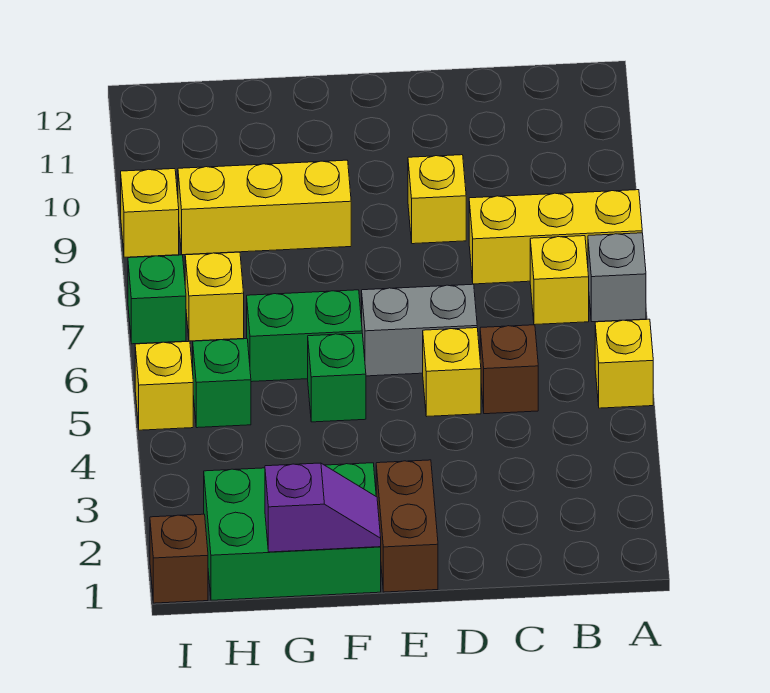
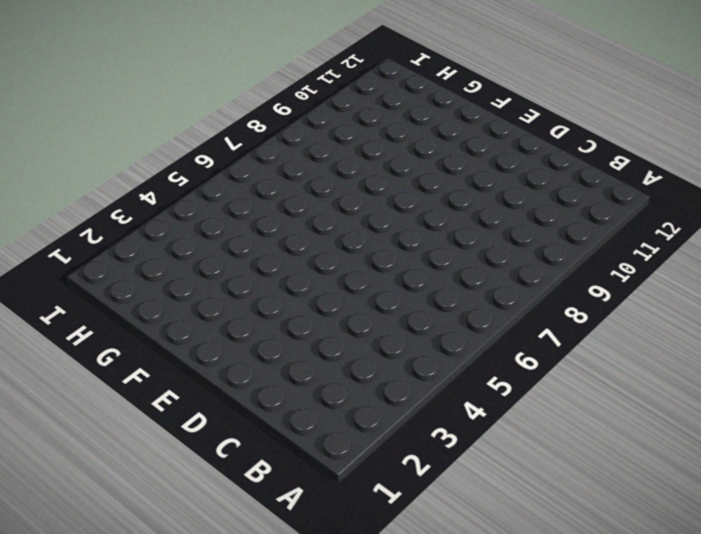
none -> yellow 1x1 brick [595,319,653,408]
none -> grey 1x1 brick [588,233,646,322]
none -> yellow 1x3 brick [469,190,642,284]

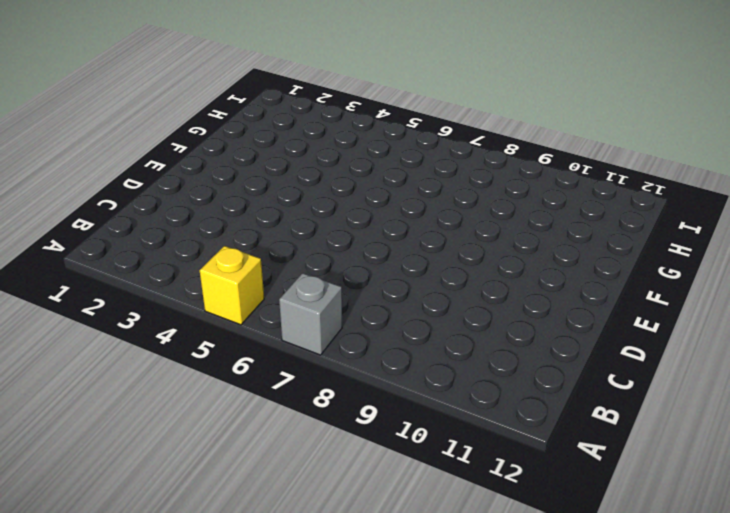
none -> yellow 1x3 brick [469,190,642,284]
none -> yellow 1x1 brick [530,236,589,325]
none -> brown 1x1 brick [480,325,538,414]

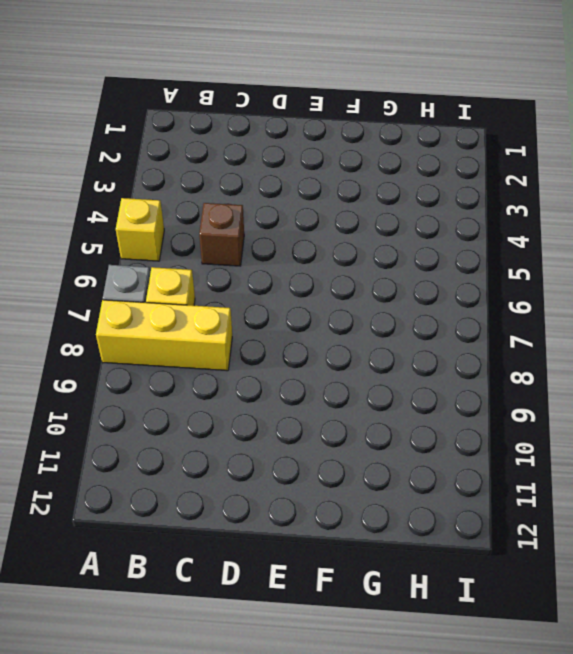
none -> yellow 1x1 brick [423,328,481,416]
none -> grey 1x2 brick [362,284,477,376]
none -> yellow 1x1 brick [408,155,466,244]

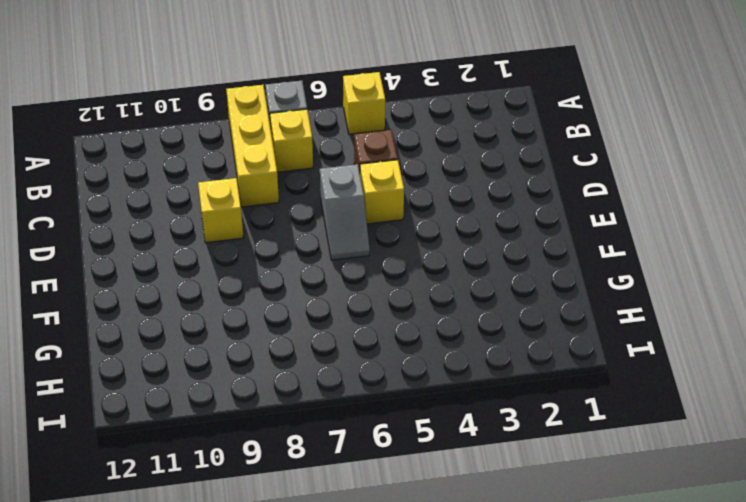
grey 1x2 slope [320,164,370,260] -> grey 1x2 brick [362,284,477,376]
none -> brown 1x2 brick [376,460,438,592]
none -> green 2x3 brick [204,463,381,600]
none -> green 1x1 brick [308,333,366,422]

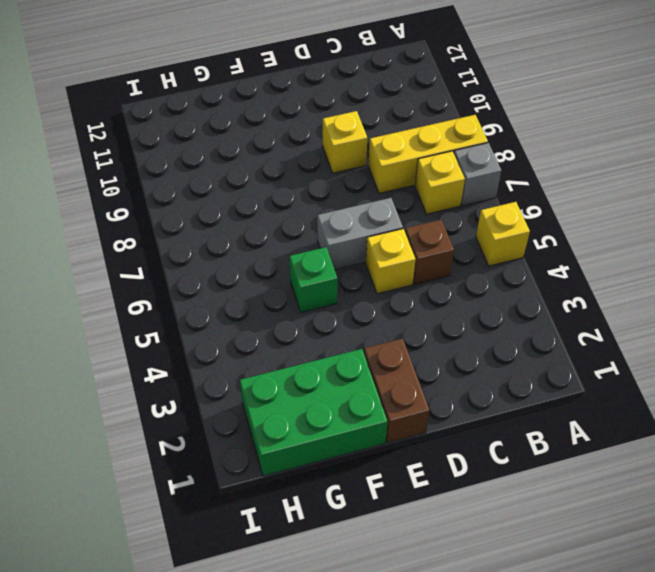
none -> green 1x2 brick [247,290,362,382]
none -> yellow 1x3 brick [178,160,351,255]
none -> green 1x1 brick [193,339,251,428]

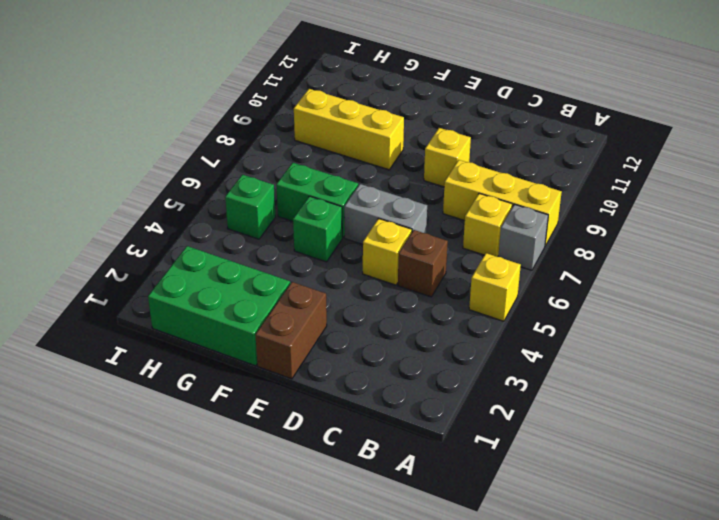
none -> yellow 1x1 brick [185,252,244,341]
none -> brown 1x1 brick [150,514,208,603]
none -> yellow 1x1 brick [135,341,193,430]

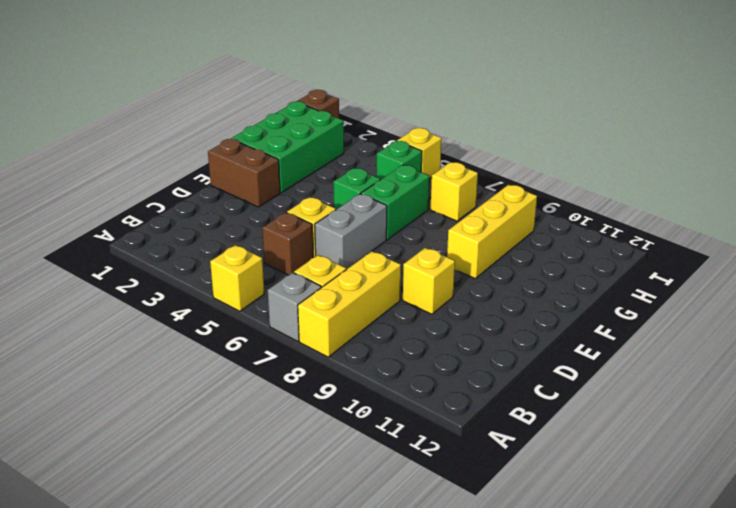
none -> green 1x1 brick [128,255,186,344]
none -> yellow 1x1 brick [121,169,179,257]
none -> purple 1x2 slope [265,463,381,552]

